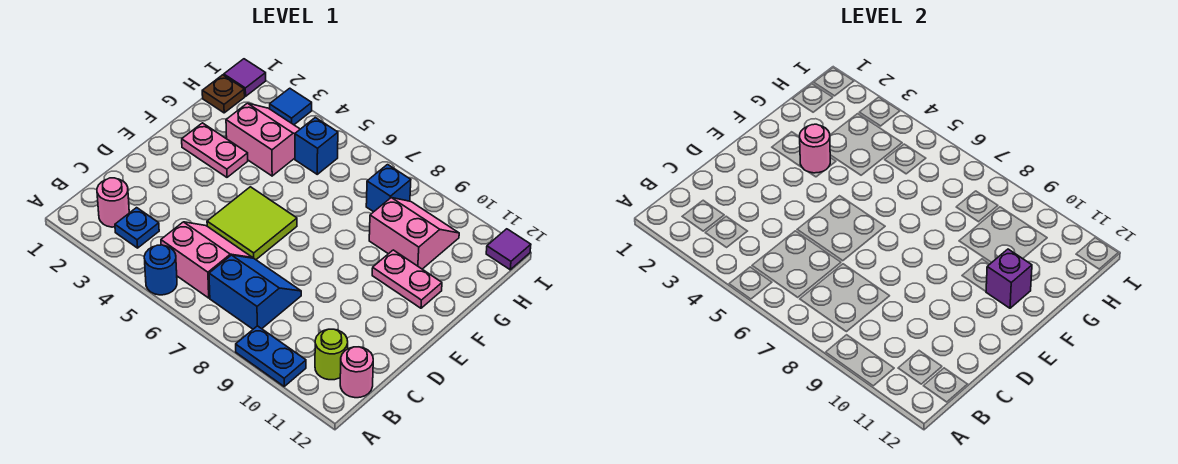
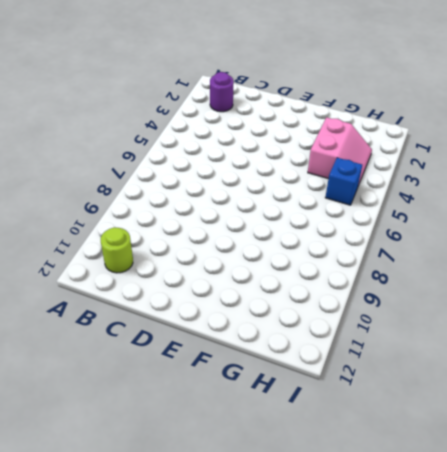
purple 1x1 round brick [210,72,234,112] -> pink 1x1 round brick [97,178,129,227]
none -> blue 1x1 round brick [144,245,177,295]
none -> blue 1x2 plate [236,326,306,386]
none -> blue 1x1 plate [115,208,159,248]

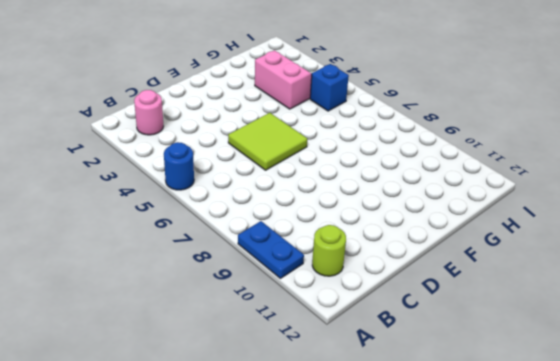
none -> blue 1x1 plate [115,208,159,248]
none -> pink 2x2 slope [161,222,252,298]
none -> blue 2x2 slope [209,255,301,329]

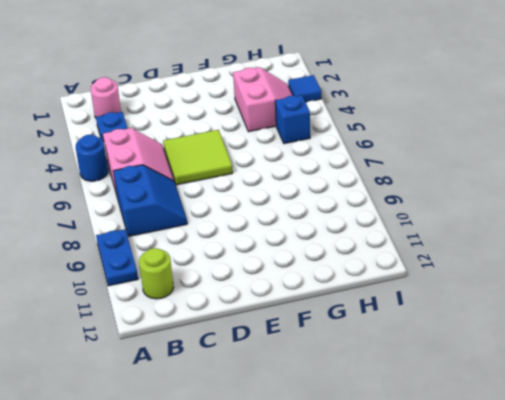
none -> pink 1x1 round brick [340,347,373,398]
none -> pink 1x2 plate [182,123,248,177]
none -> pink 1x2 plate [372,250,442,308]

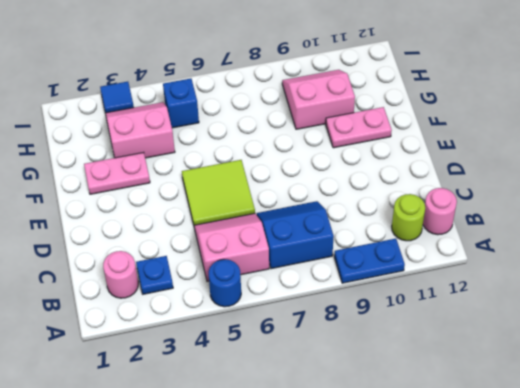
none -> brown 1x1 plate [202,75,245,113]
none -> blue 1x1 brick [366,165,411,212]
none -> purple 1x1 tile [224,59,266,96]

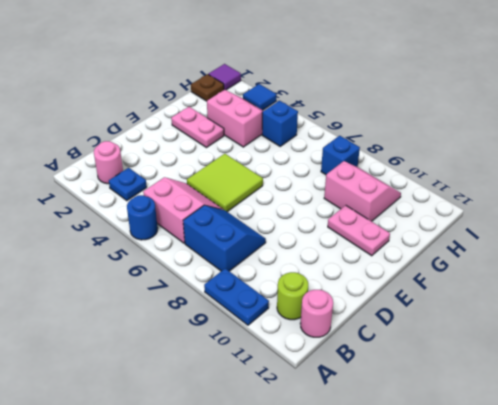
none -> purple 1x1 tile [486,229,531,270]
none -> pink 1x1 round brick [800,124,830,173]
none -> purple 1x1 brick [986,249,1032,308]

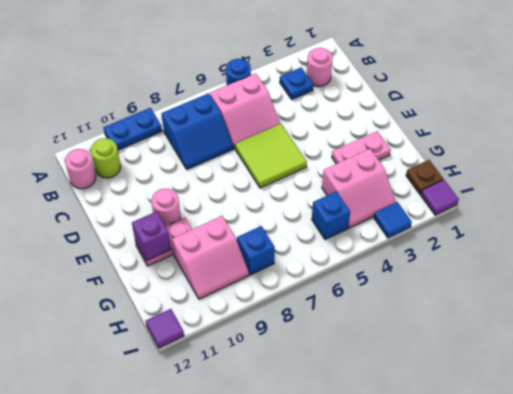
pink 1x1 round brick [151,189,180,226] -> pink 1x1 round brick moved to [800,124,830,173]

